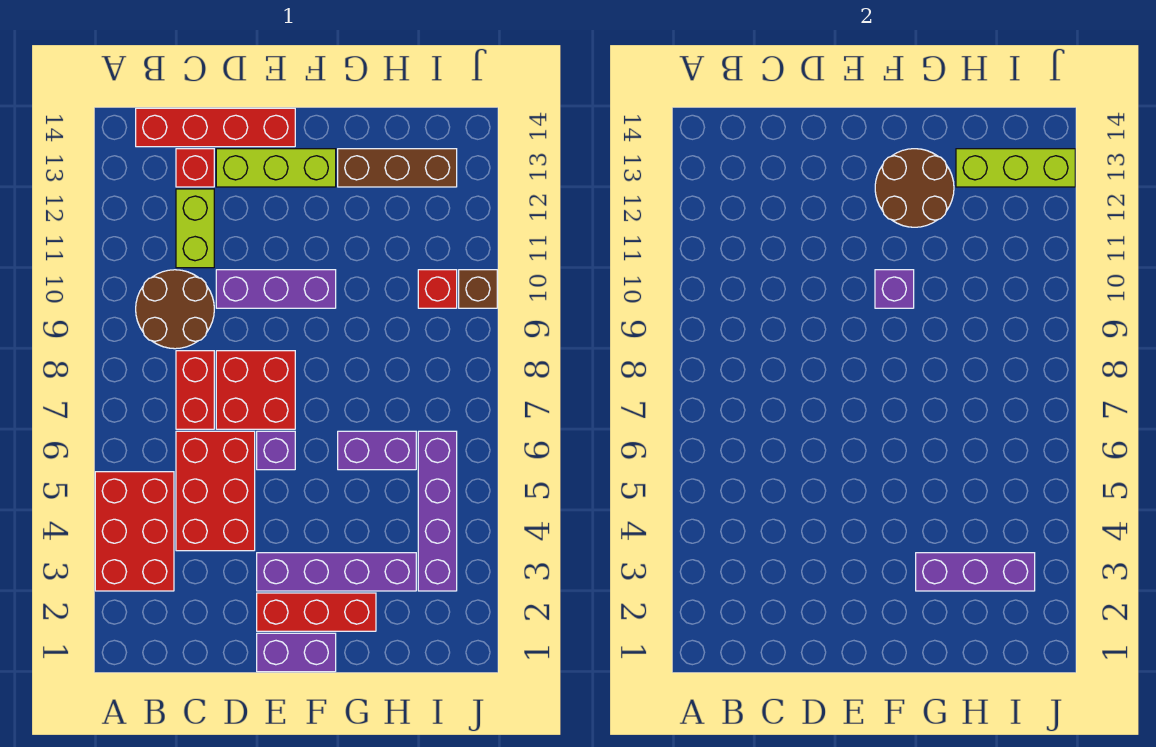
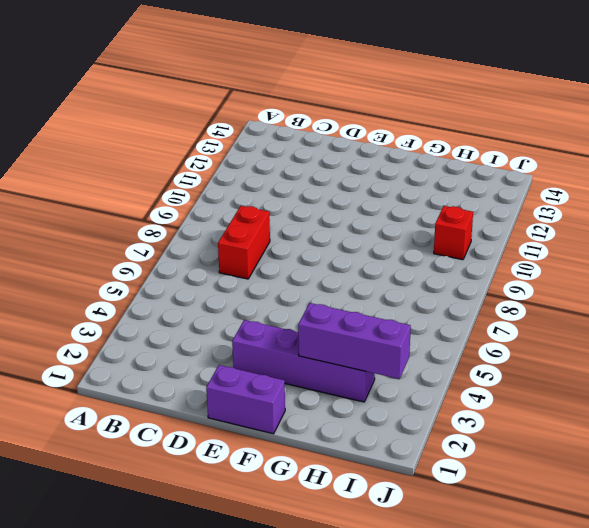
none -> red 2x3 brick [95,472,174,591]
none -> brown 2x2 round brick [136,270,214,349]
none -> red 1x4 brick [136,108,295,147]

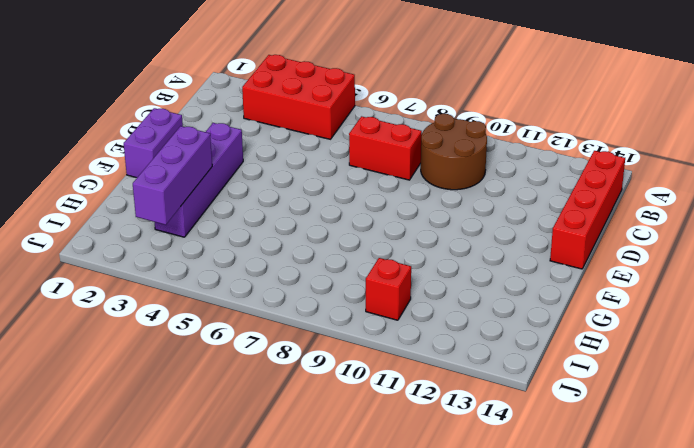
none -> red 2x3 brick [176,431,255,551]
none -> lime 1x2 brick [176,189,214,268]
none -> red 1x1 brick [176,149,214,187]

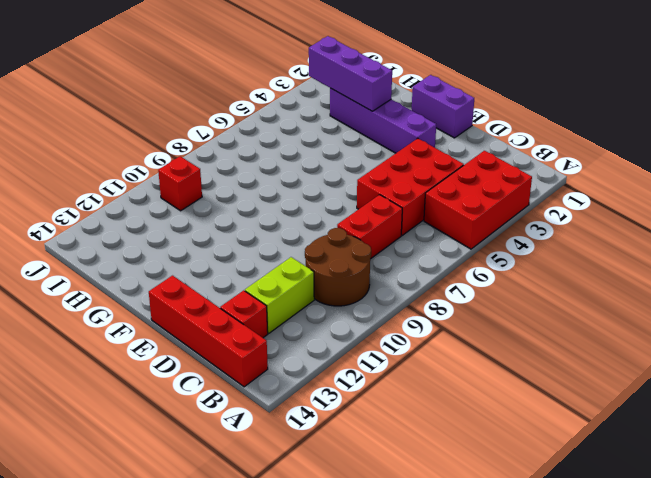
none -> red 2x2 brick [216,351,295,429]
none -> purple 1x3 brick [216,270,336,308]
none -> lime 1x3 brick [216,149,336,187]

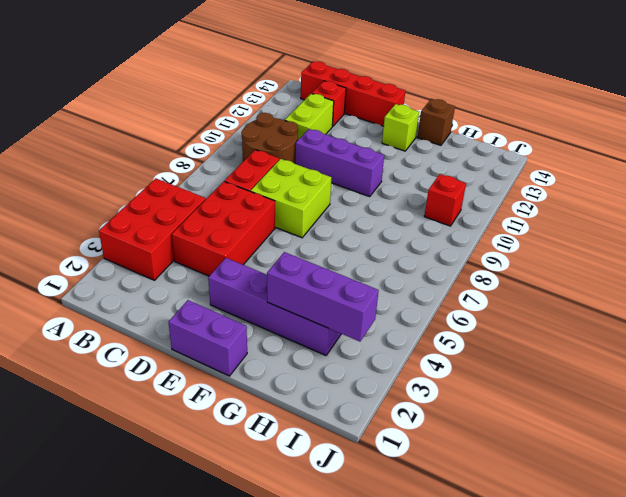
lime 2x2 brick [251,159,332,238] -> red 2x2 brick [216,351,295,429]
lime 1x1 brick [382,104,419,151] -> lime 1x3 brick [216,149,336,187]
brown 1x1 brick [417,99,455,145] -> brown 1x1 brick moved to [459,270,497,308]
none -> red 1x3 brick [257,593,376,631]
none -> purple 1x1 brick [257,431,295,470]
none -> purple 1x2 brick [338,431,416,470]

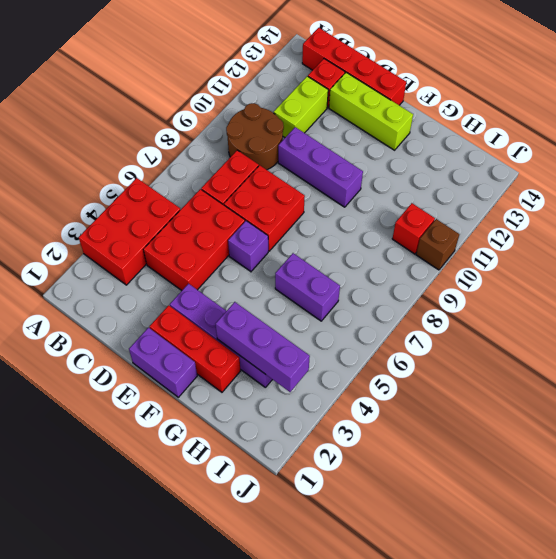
none -> brown 1x3 brick [338,149,457,187]
none -> purple 1x4 brick [418,431,457,591]
none -> purple 1x1 brick [875,270,914,308]

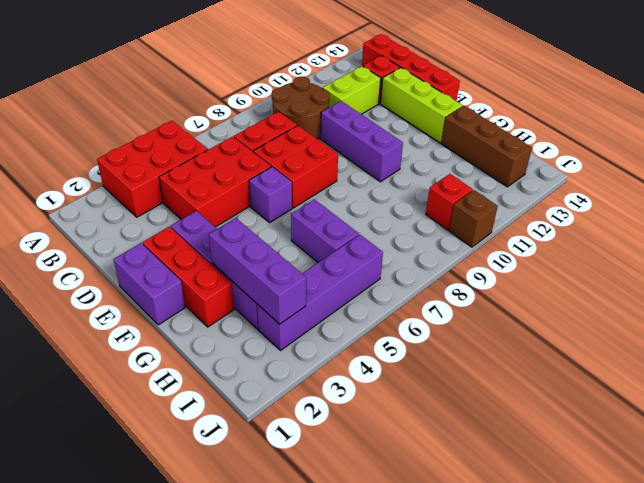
none -> purple 1x1 brick [875,270,914,308]
none -> brown 2x2 round brick [875,149,954,227]
none -> lime 1x3 brick [956,149,1075,187]

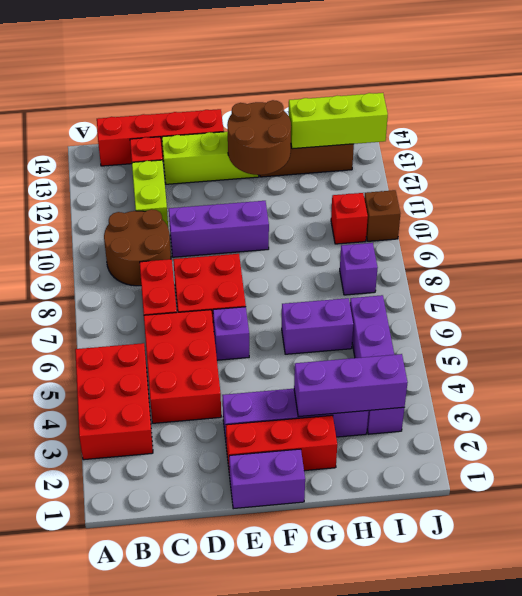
purple 1x1 brick [340,243,378,295] -> purple 1x1 brick moved to [875,270,914,308]

